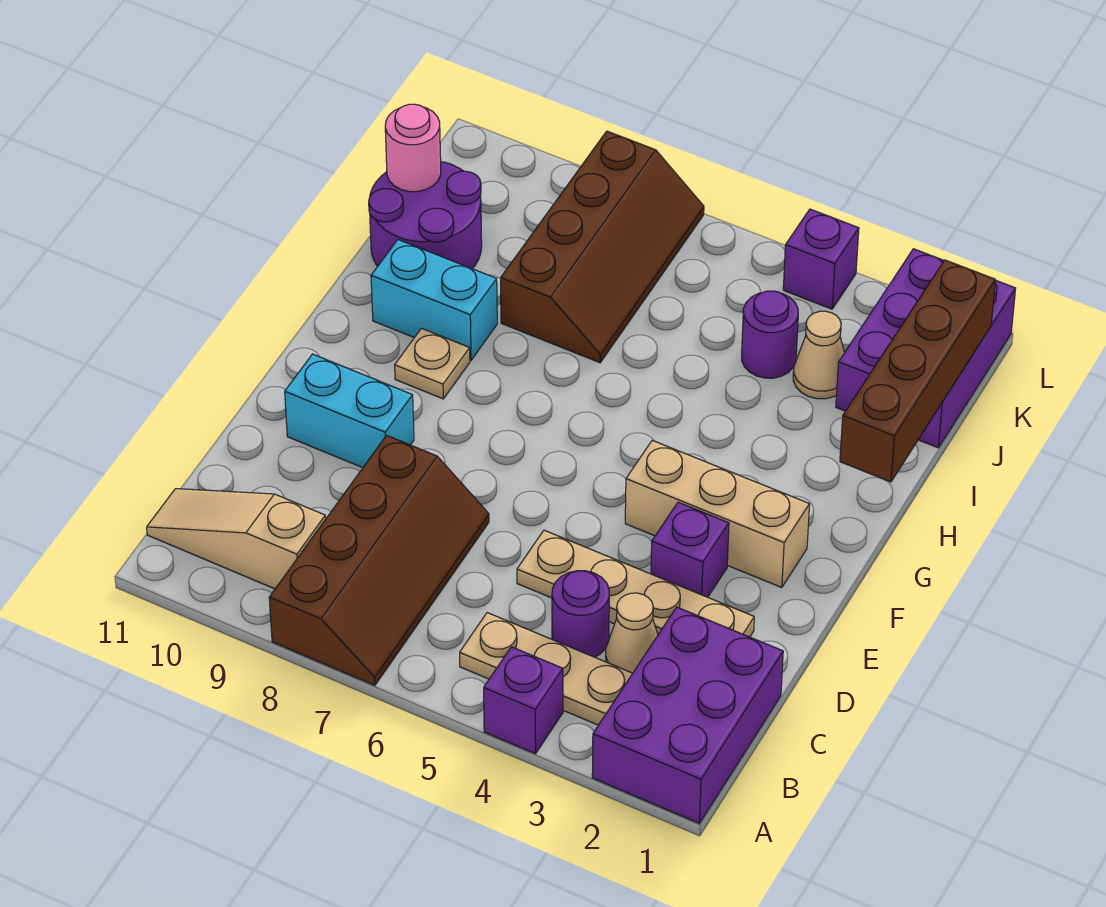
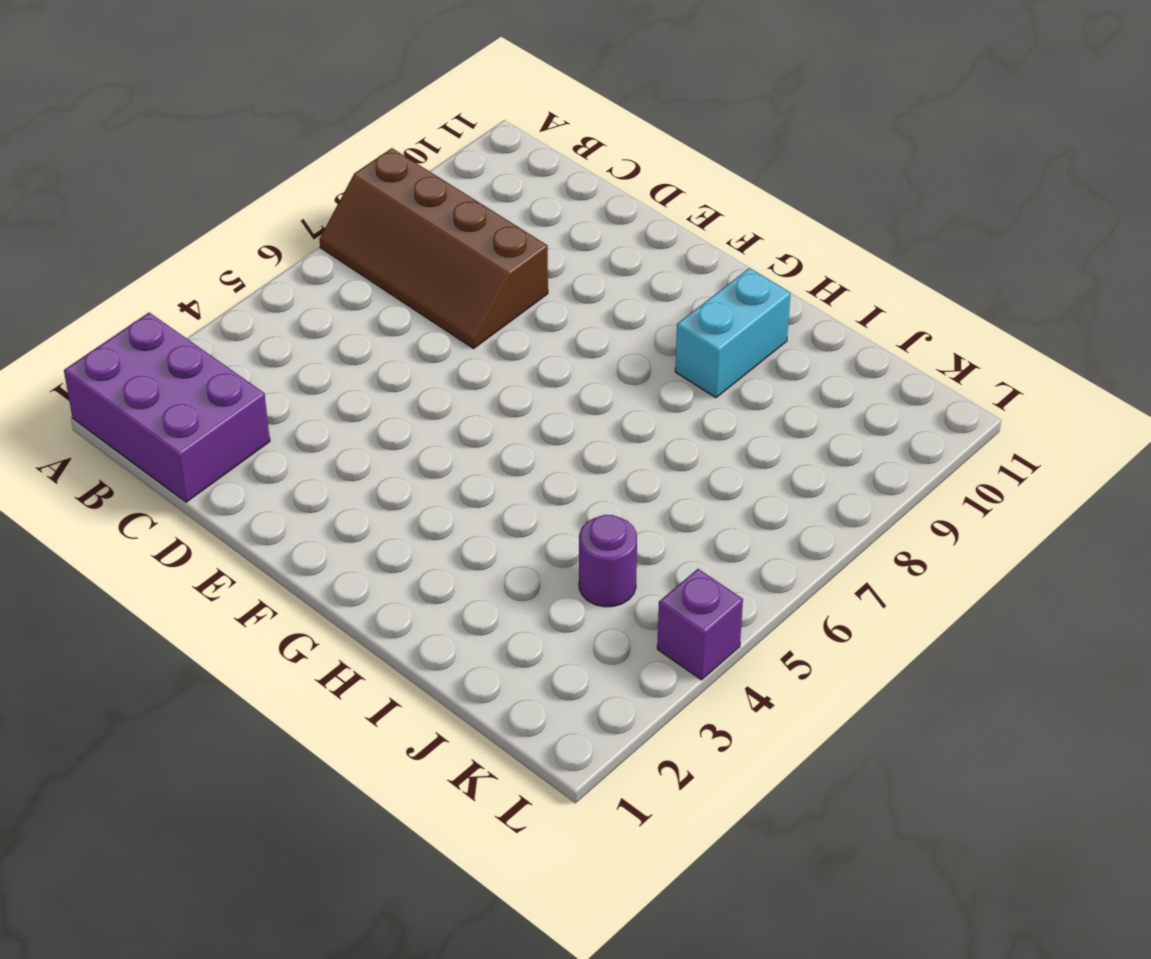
none -> purple 1x1 brick [484,647,563,754]
none -> tan 1x3 plate [460,613,633,725]
none -> tan 1x3 slope [147,489,326,589]

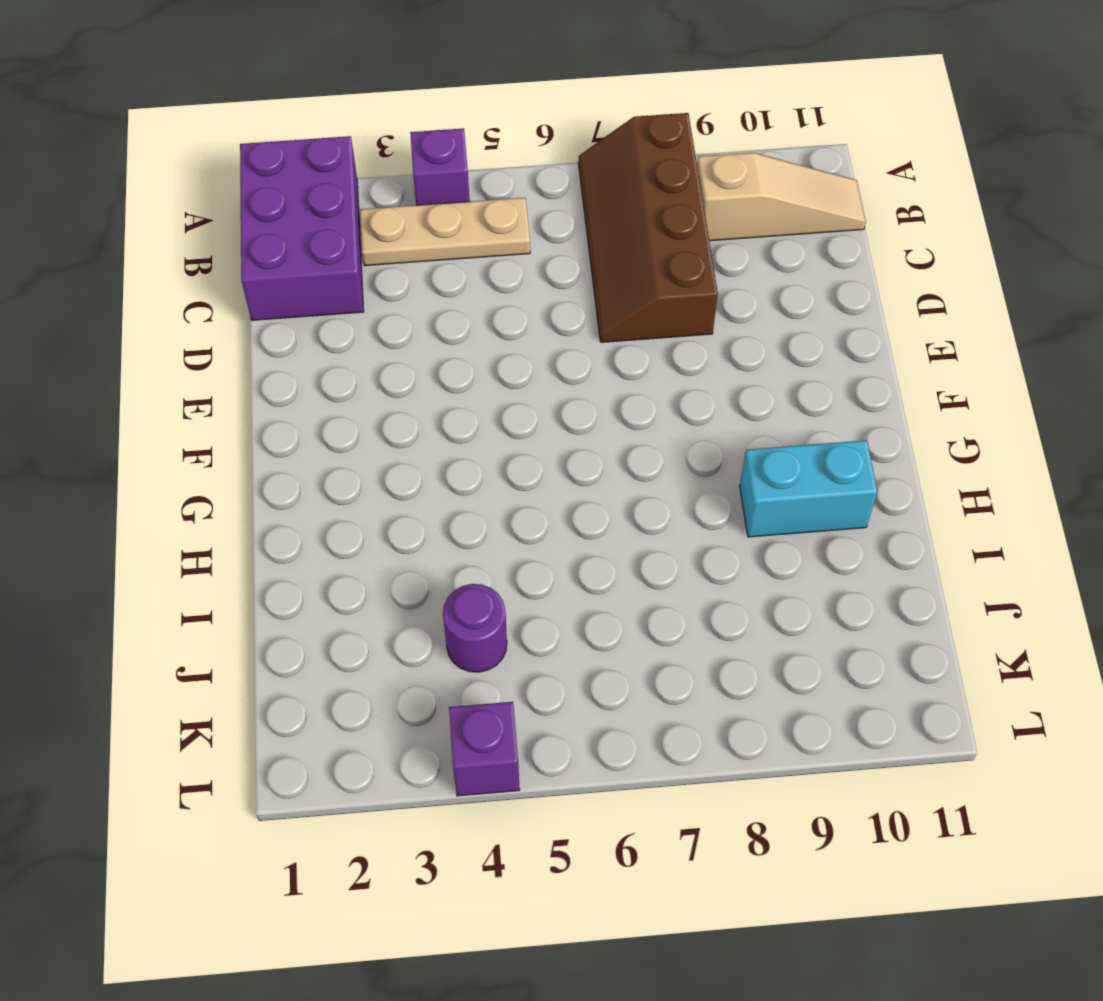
none -> tan 1x1 cone [606,593,658,673]
none -> purple 1x1 round brick [552,571,609,657]
none -> tan 1x4 plate [517,530,754,637]

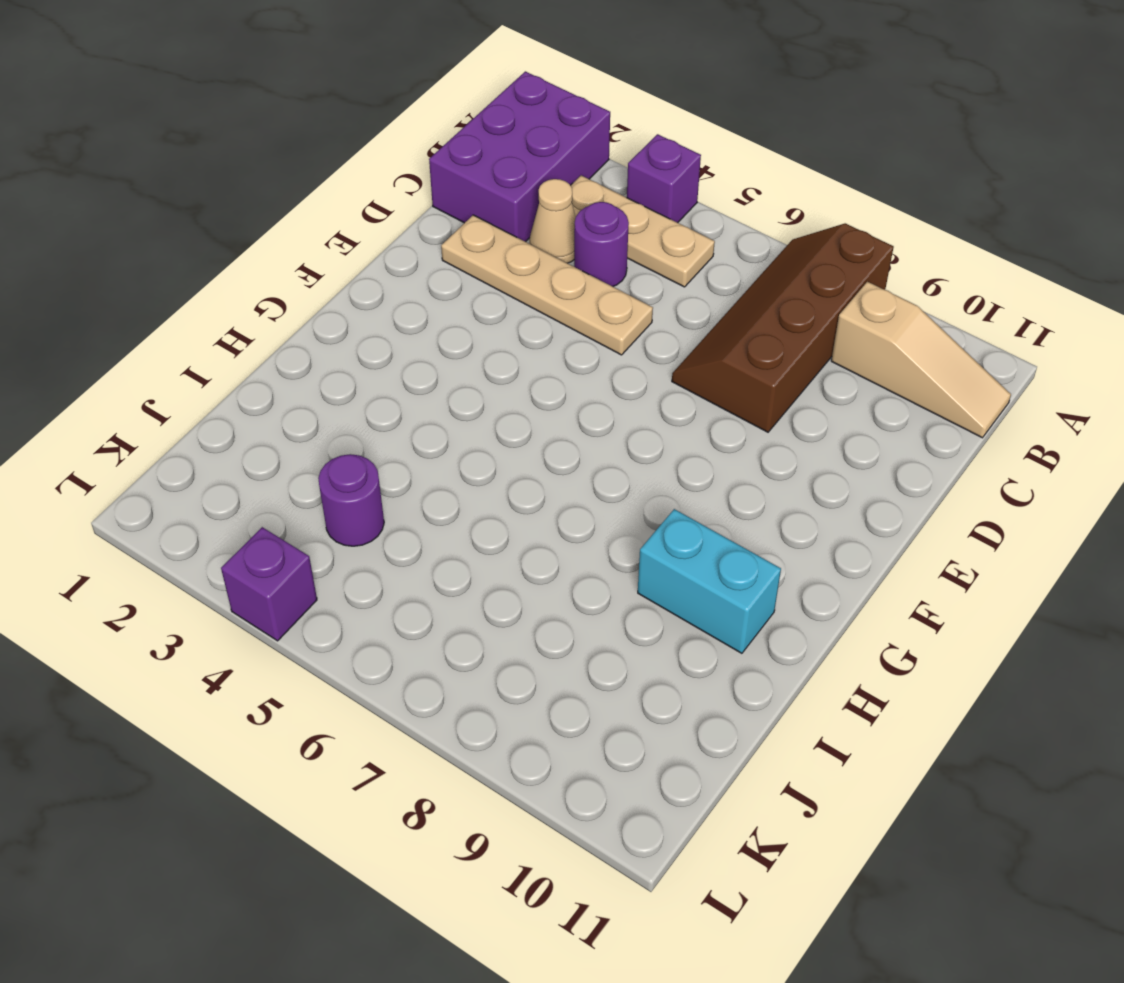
none -> purple 1x1 brick [651,502,729,597]
none -> cyan 1x2 brick [285,354,414,468]
none -> tan 1x3 brick [625,440,810,588]

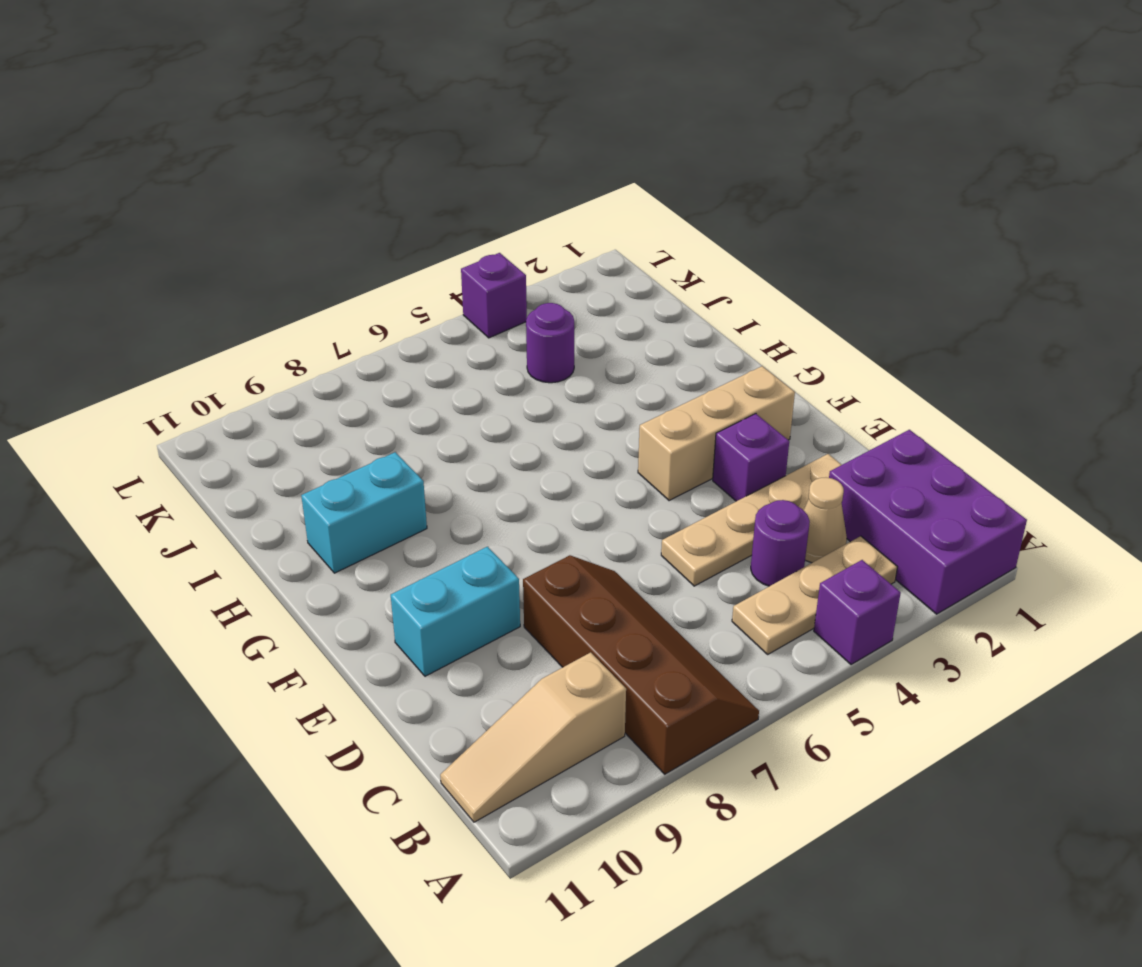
none -> tan 1x1 plate [395,328,470,399]
none -> brown 2x4 slope [501,131,704,363]
none -> purple 2x2 round brick [369,162,482,269]

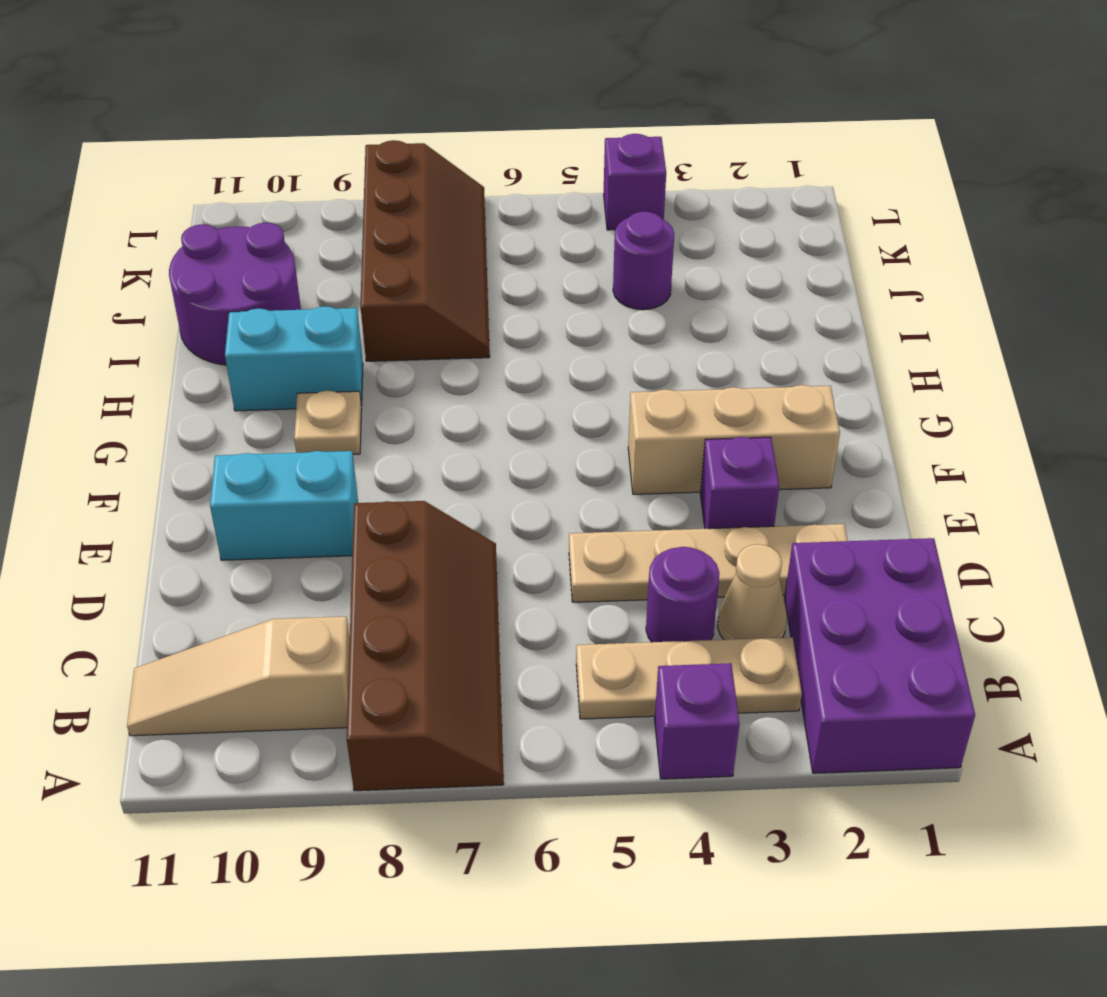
none -> purple 2x3 brick [836,249,1016,448]
none -> tan 1x1 cone [793,311,844,399]
none -> brown 1x4 brick [840,260,995,482]

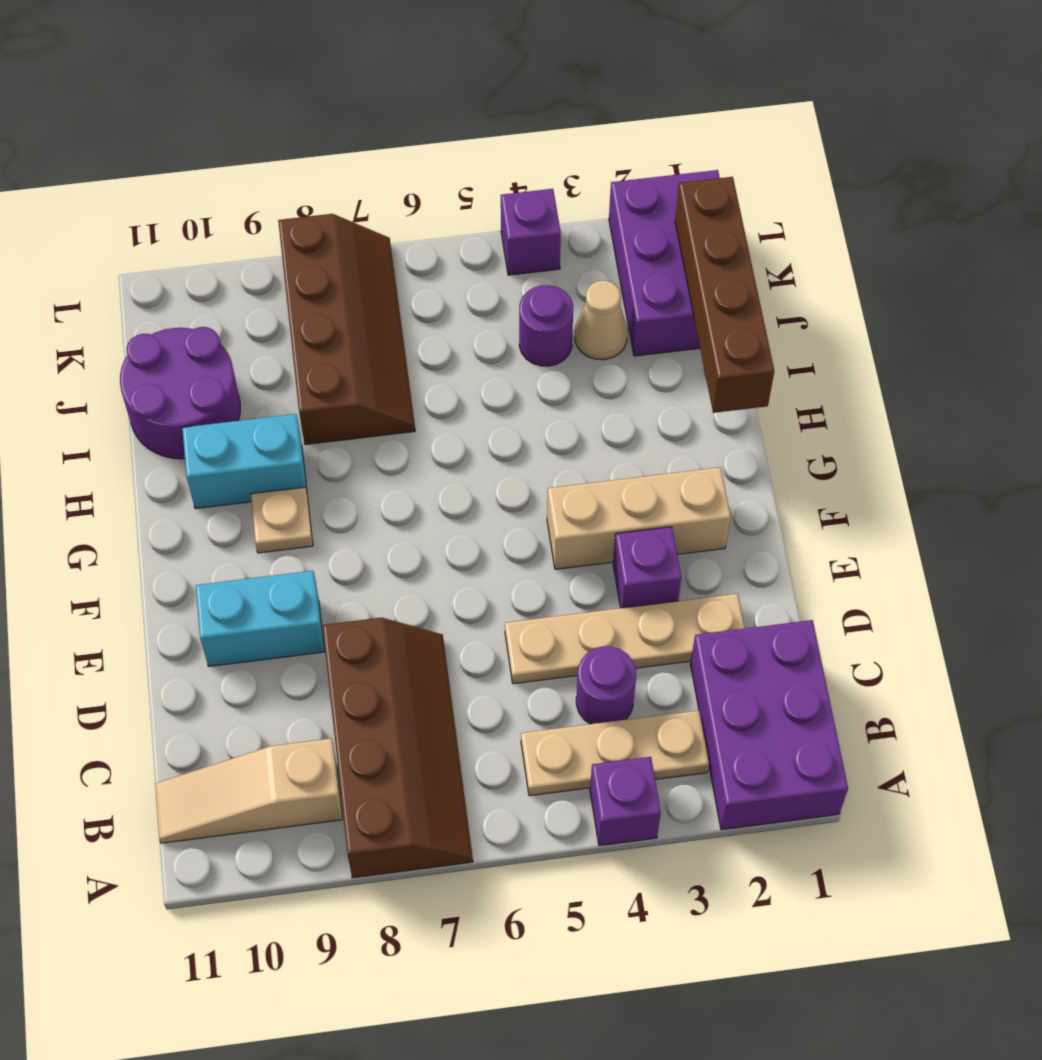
none -> tan 1x1 cone [606,593,658,673]
none -> pink 1x1 round brick [385,104,441,192]

